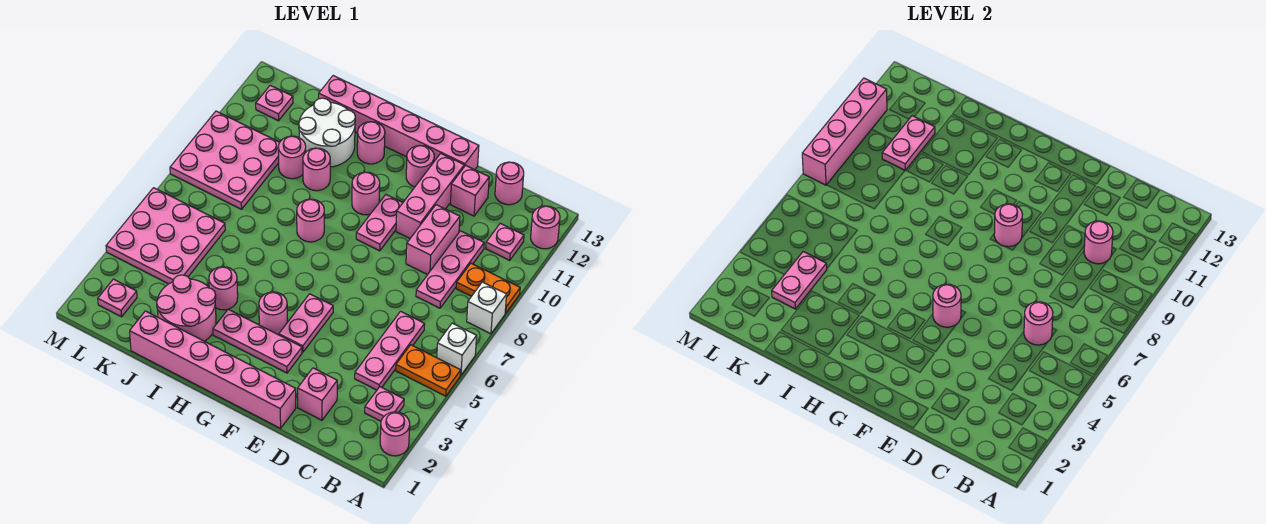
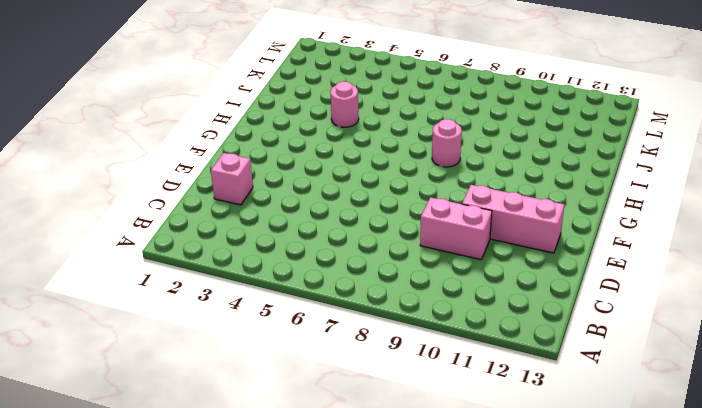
none -> pink 1x1 round brick [380,412,410,456]
none -> orange 1x2 plate [396,345,461,396]
none -> white 1x1 brick [437,323,477,375]
none -> white 1x1 brick [467,282,507,334]

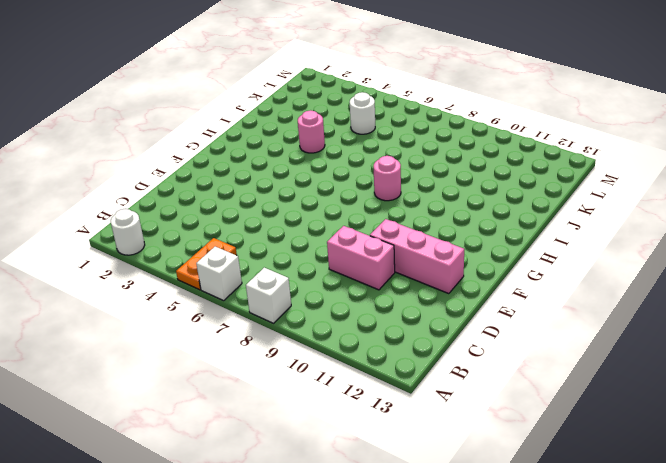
white 1x1 round brick [111,209,145,255] -> pink 1x1 round brick [380,412,410,456]
white 1x1 round brick [350,92,375,134] -> pink 3x3 plate [106,188,225,284]
none -> orange 1x2 plate [456,263,520,313]
none -> pink 1x1 round brick [531,206,560,249]
none -> pink 1x1 plate [365,387,404,421]
none -> pink 1x1 plate [486,223,524,260]

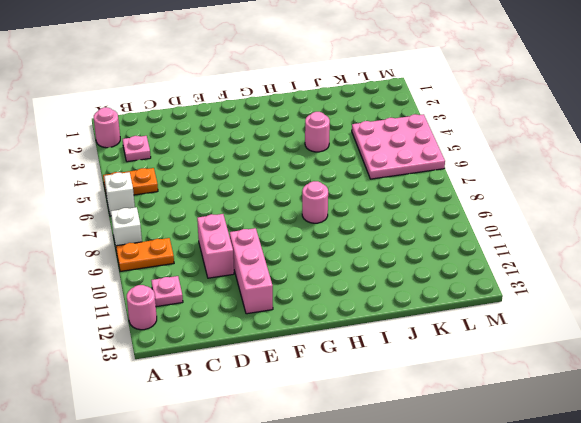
none -> pink 1x3 plate [355,311,425,390]
none -> pink 1x3 plate [416,231,484,308]
none -> pink 1x1 round brick [495,162,524,205]
none -> pink 1x1 brick [298,368,337,420]

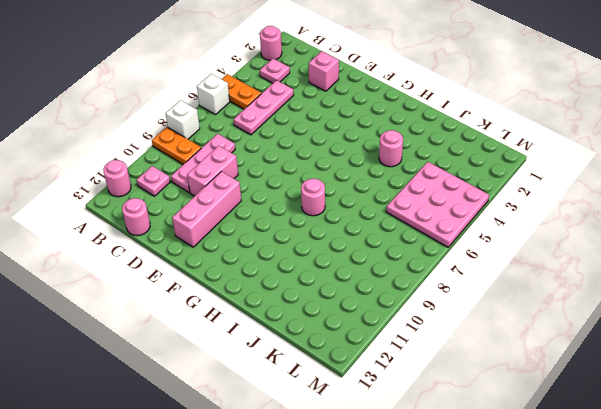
none -> pink 1x1 brick [450,165,489,216]
none -> pink 1x6 brick [130,311,296,428]
none -> pink 1x6 brick [319,76,479,170]
none -> pink 1x3 plate [213,309,302,373]

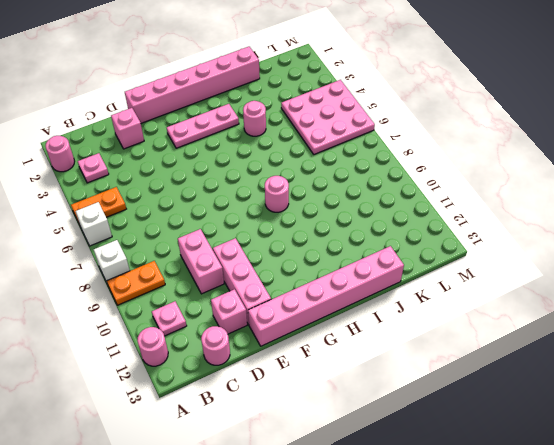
none -> pink 1x3 plate [355,311,425,390]
none -> pink 1x3 plate [416,231,484,308]
none -> pink 1x2 plate [279,294,333,352]
none -> pink 1x2 plate [356,195,403,251]

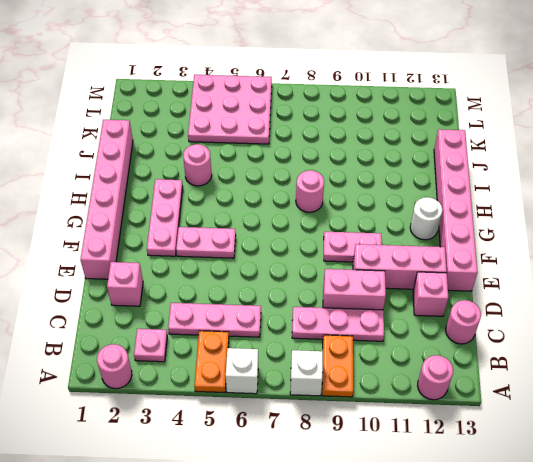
white 1x1 round brick [410,197,442,240] -> none
none -> pink 1x1 plate [486,223,524,260]
none -> pink 1x1 round brick [406,145,434,187]
none -> pink 1x1 round brick [259,292,287,334]
none -> pink 1x1 round brick [352,172,380,215]

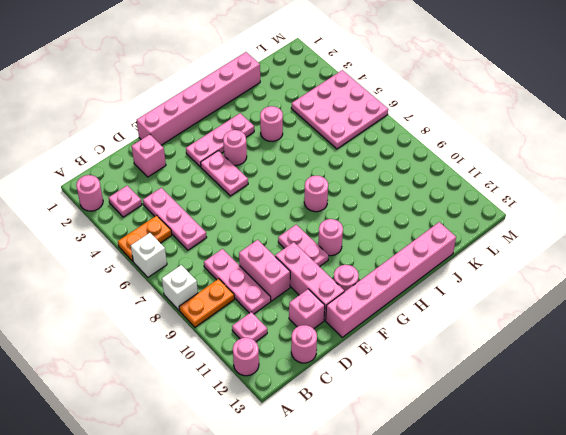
none -> pink 1x1 round brick [357,122,385,164]
none -> pink 2x2 round brick [157,275,216,341]
none -> pink 1x1 round brick [303,148,330,191]
none -> white 2x2 round brick [299,98,355,167]

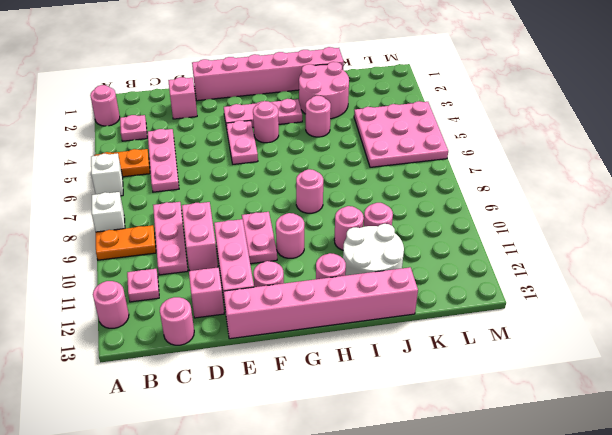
none -> pink 3x3 plate [170,111,280,209]
none -> pink 1x1 plate [98,279,137,317]
none -> pink 1x1 plate [256,85,293,121]
none -> pink 1x1 round brick [1024,302,1053,345]

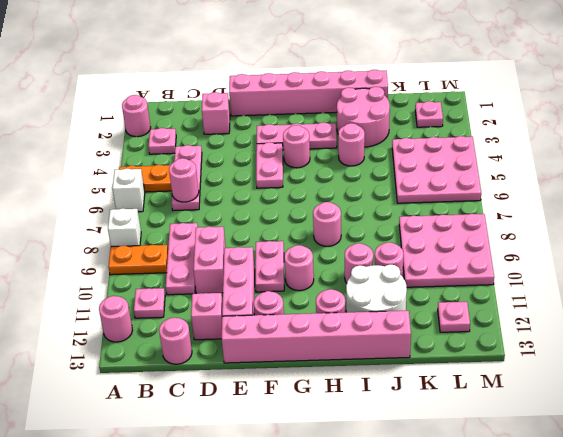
none -> pink 1x1 round brick [1084,221,1113,264]
none -> pink 1x1 round brick [933,284,961,327]
none -> pink 1x1 round brick [994,204,1023,247]
none -> pink 1x2 plate [772,252,827,309]

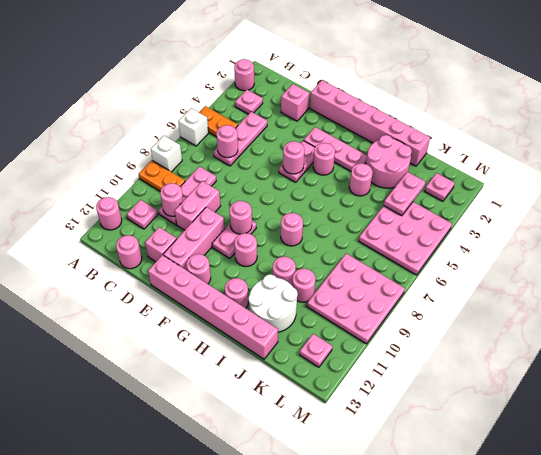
none -> pink 1x2 plate [882,116,935,170]
none -> pink 1x4 brick [802,78,887,185]

